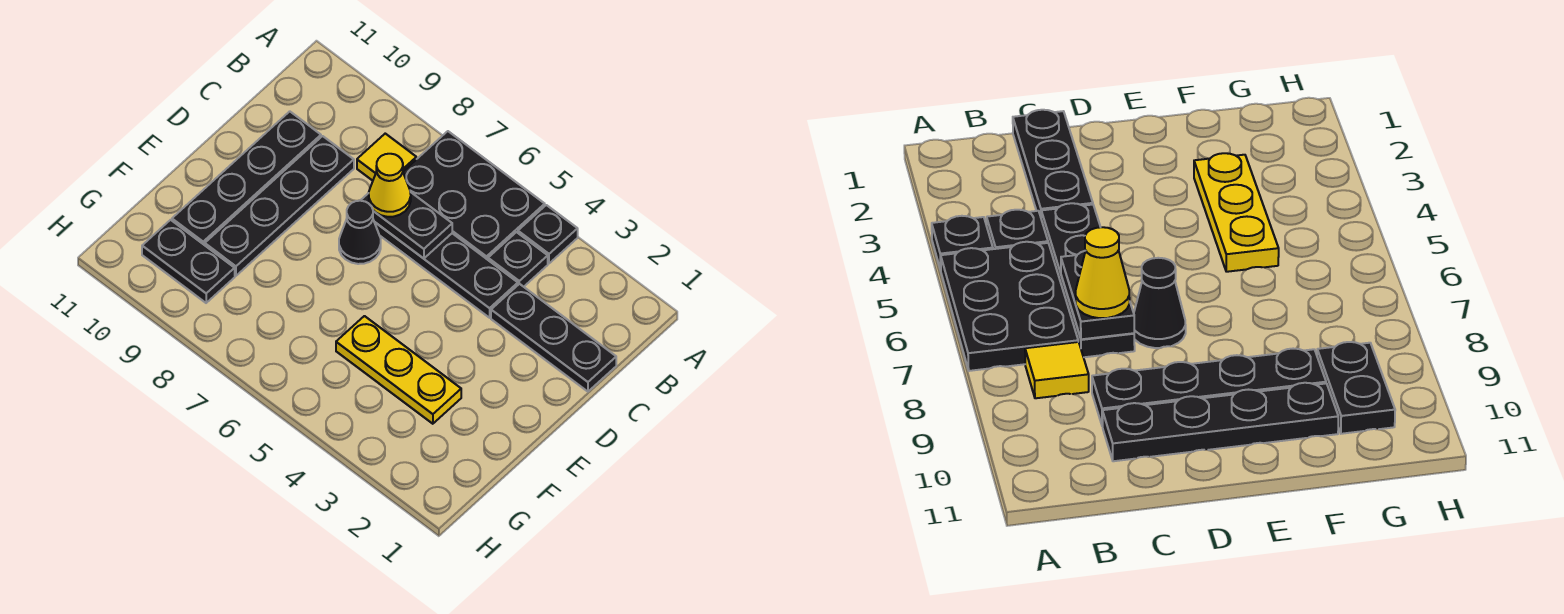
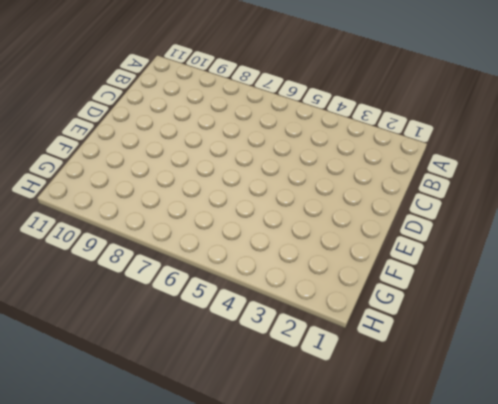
none -> black 1x1 plate [518,205,578,263]
none -> black 2x3 plate [403,131,545,260]
none -> black 1x1 plate [488,232,548,287]

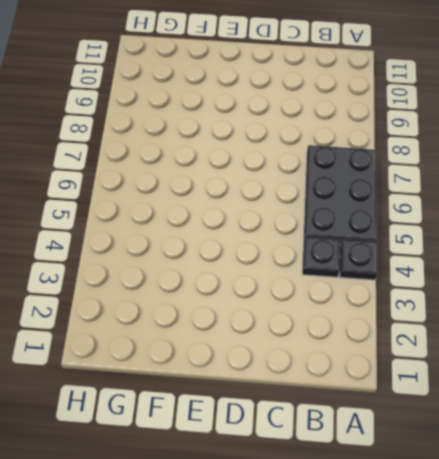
none -> yellow 1x1 tile [357,134,416,181]
none -> black 1x3 plate [491,284,616,392]
none -> black 1x4 plate [375,222,518,318]

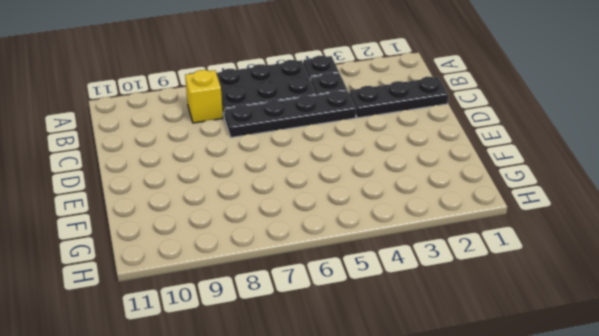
yellow 1x1 brick [185,70,223,123] -> yellow 1x1 tile [357,134,416,181]
none -> black 1x4 plate [205,136,354,276]
none -> black 1x4 plate [172,111,321,245]
none -> black 1x1 cone [339,201,381,264]

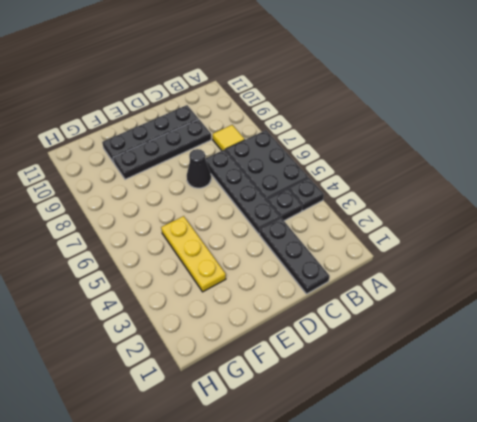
none -> black 1x2 plate [142,220,235,303]
none -> black 1x2 plate [360,192,452,259]
none -> yellow 1x1 cone [369,154,411,217]

